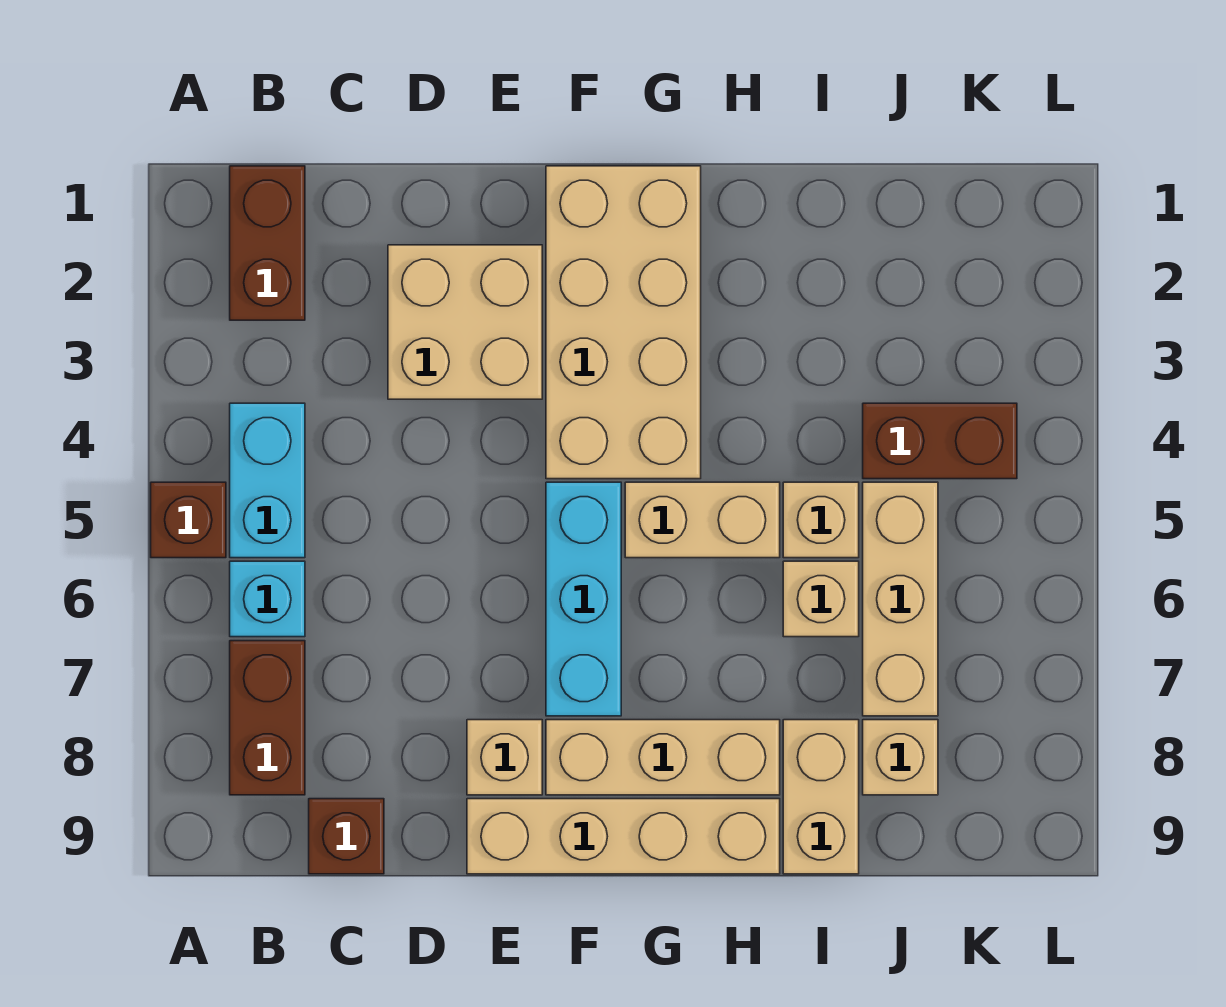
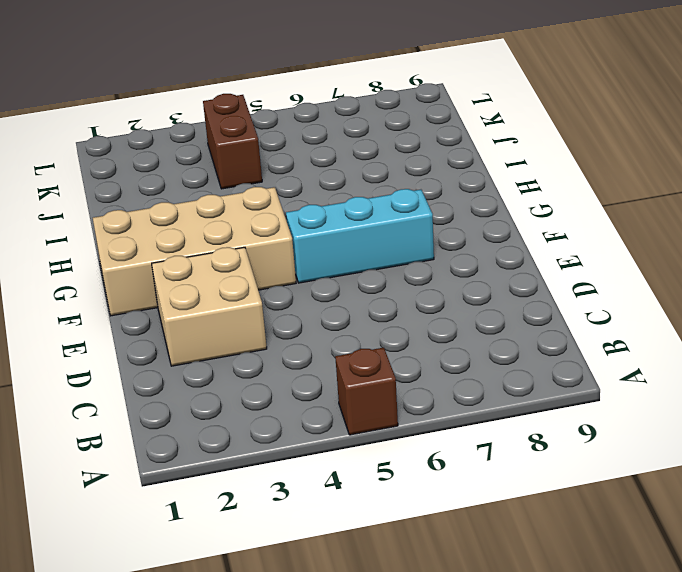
none -> brown 1x2 brick [230,166,305,320]
none -> cyan 1x2 brick [230,403,305,558]
none -> cyan 1x1 brick [230,561,305,637]

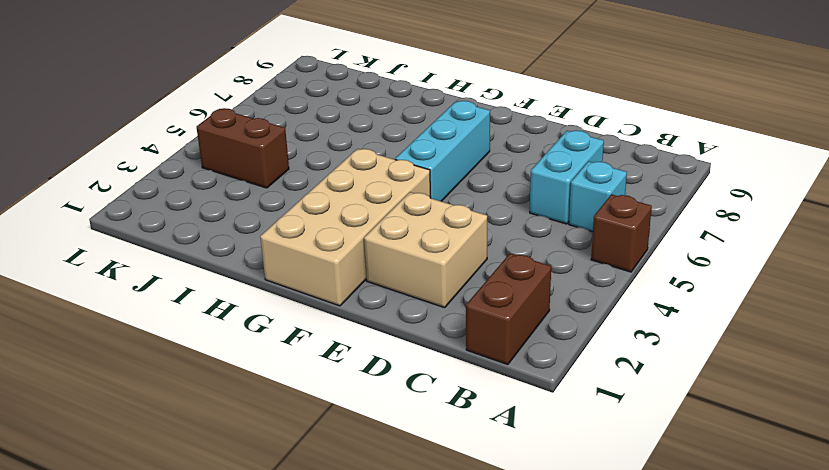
cyan 1x2 brick [530,130,604,224] -> cyan 1x2 brick moved to [230,403,305,558]
none -> brown 1x2 brick [230,641,305,795]
none -> brown 1x1 brick [309,799,384,874]
none -> tan 1x1 brick [467,720,542,795]

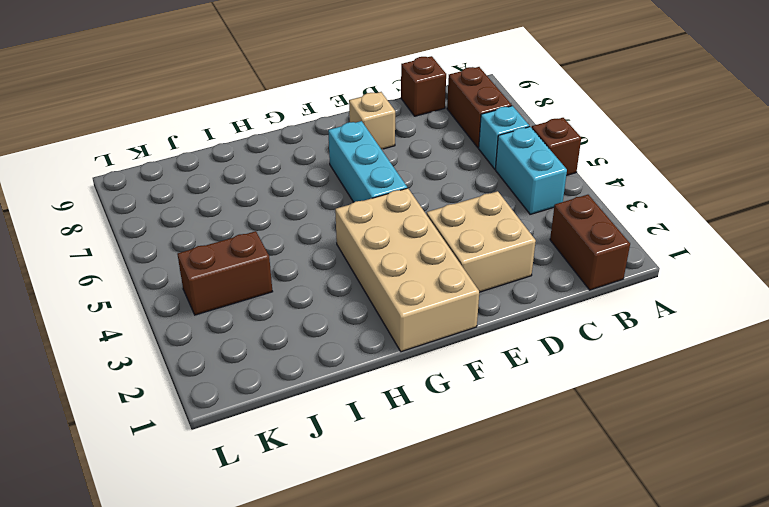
none -> tan 1x4 brick [467,799,780,874]
none -> tan 1x3 brick [546,720,780,795]
none -> tan 1x2 brick [625,482,780,558]

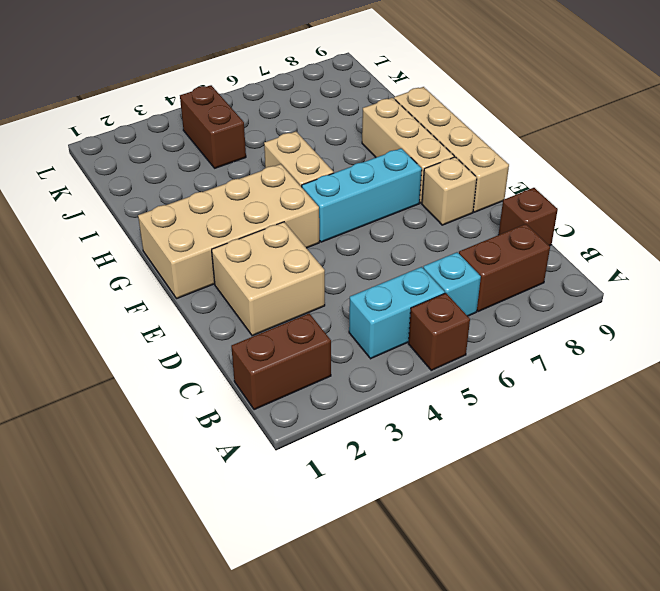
none -> tan 1x1 brick [783,482,859,558]
none -> tan 1x1 brick [783,561,859,637]
none -> tan 1x2 brick [783,720,859,874]

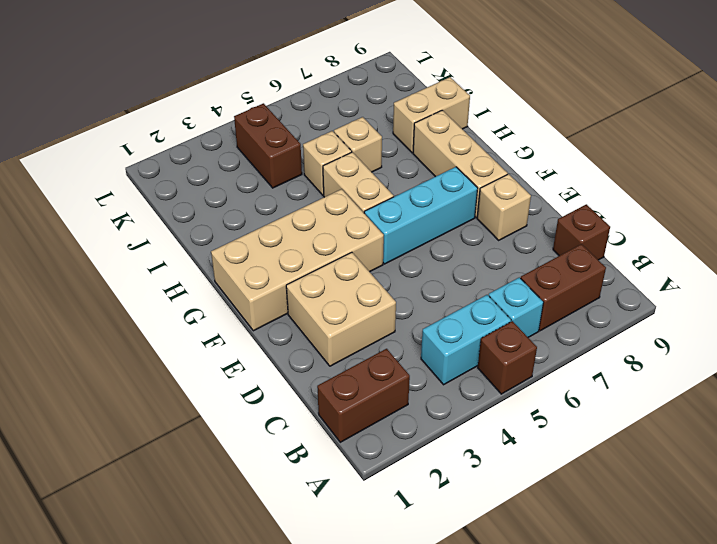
none -> tan 1x4 brick [467,799,780,874]
none -> tan 1x3 brick [863,482,938,716]
none -> tan 1x1 brick [863,720,938,795]

